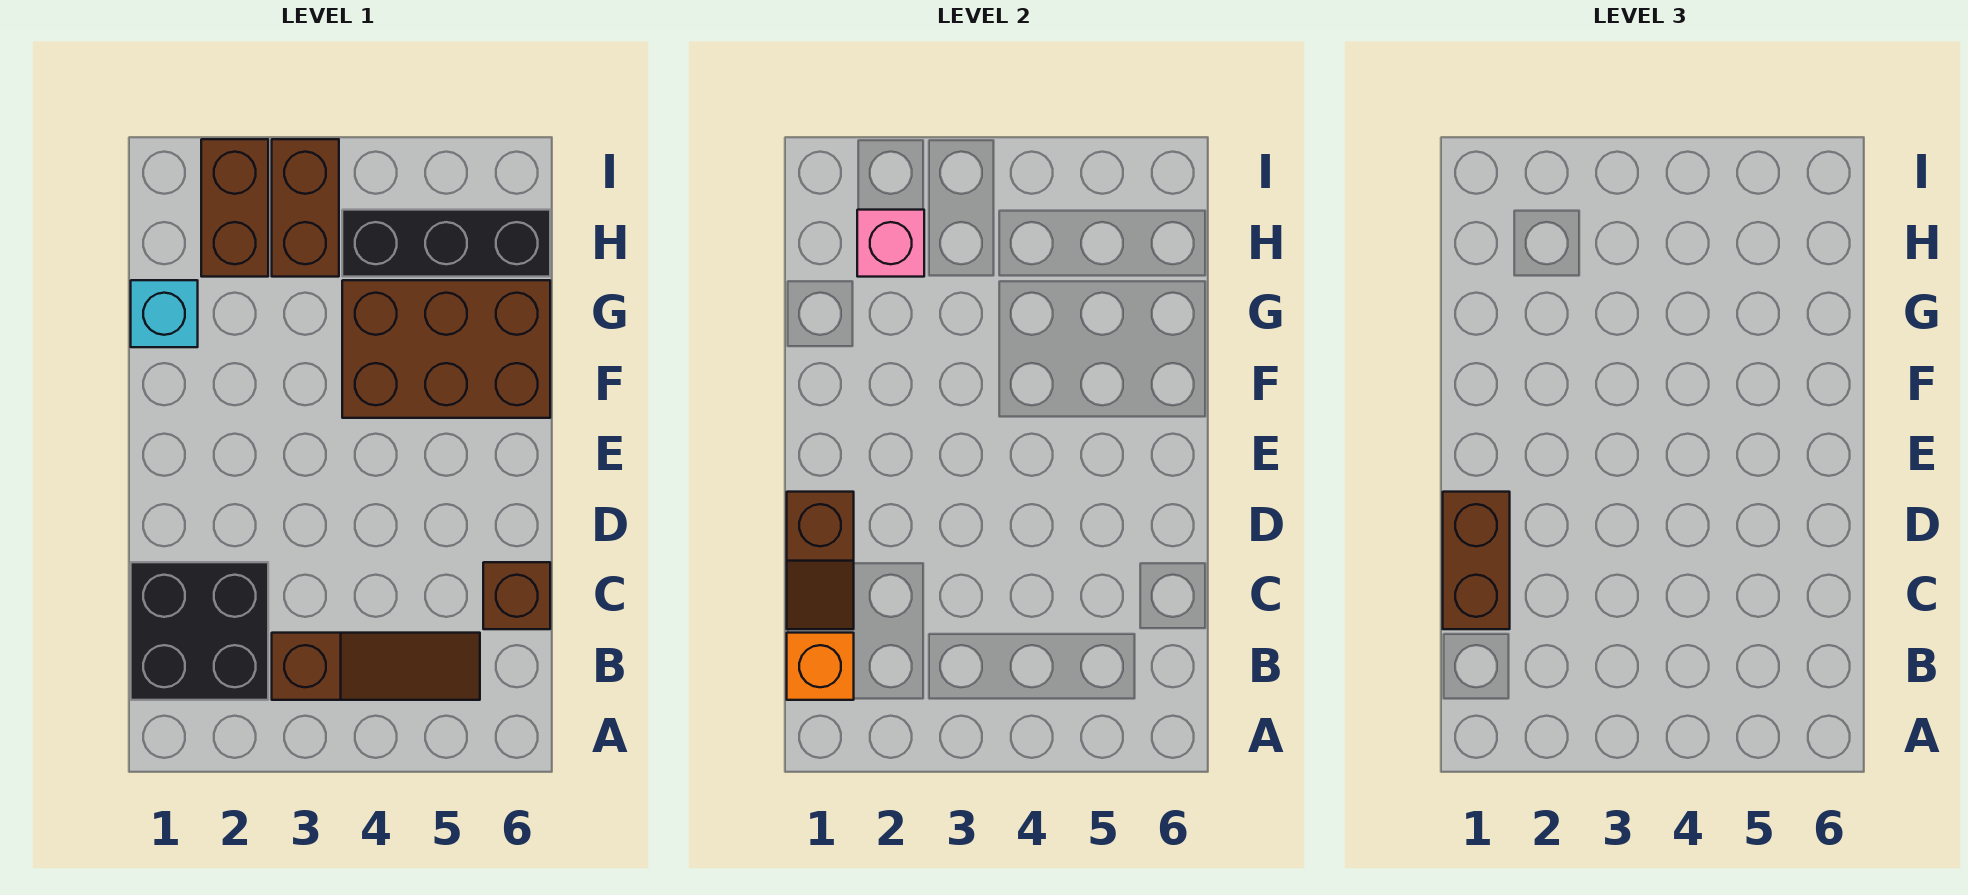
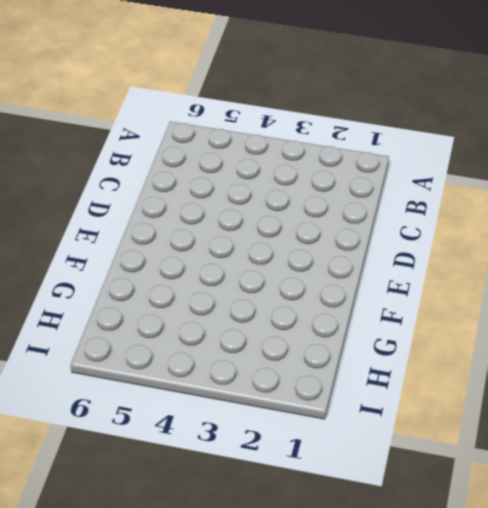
none -> black 2x2 brick [131,562,268,700]
none -> brown 1x3 slope [272,633,480,700]
none -> brown 1x1 brick [483,562,550,629]

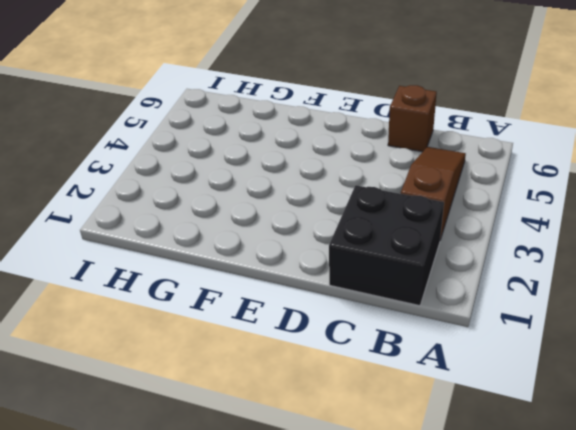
none -> brown 2x3 brick [342,280,550,418]
none -> cyan 1x1 brick [131,280,198,347]
none -> brown 1x2 brick [201,139,268,277]

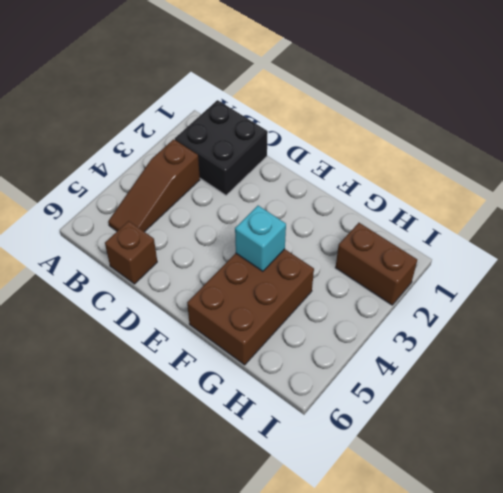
cyan 1x1 brick [235,206,286,271] -> cyan 1x1 brick moved to [131,280,198,347]
none -> brown 1x2 brick [272,139,339,277]
none -> black 1x3 brick [342,210,550,277]
none -> orange 1x1 brick [787,633,854,700]

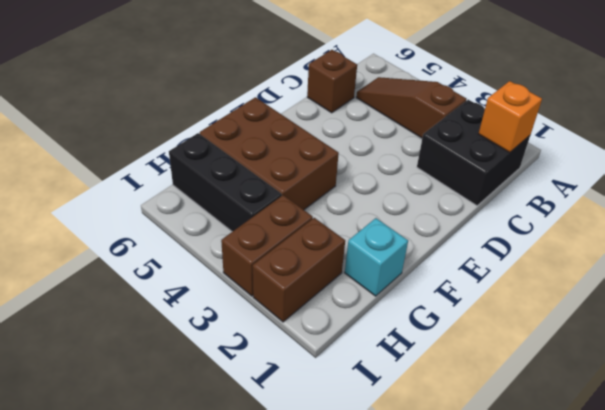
none -> brown 1x2 slope [787,492,854,629]
none -> pink 1x1 brick [857,210,924,277]
none -> brown 1x2 brick [1443,492,1510,629]

